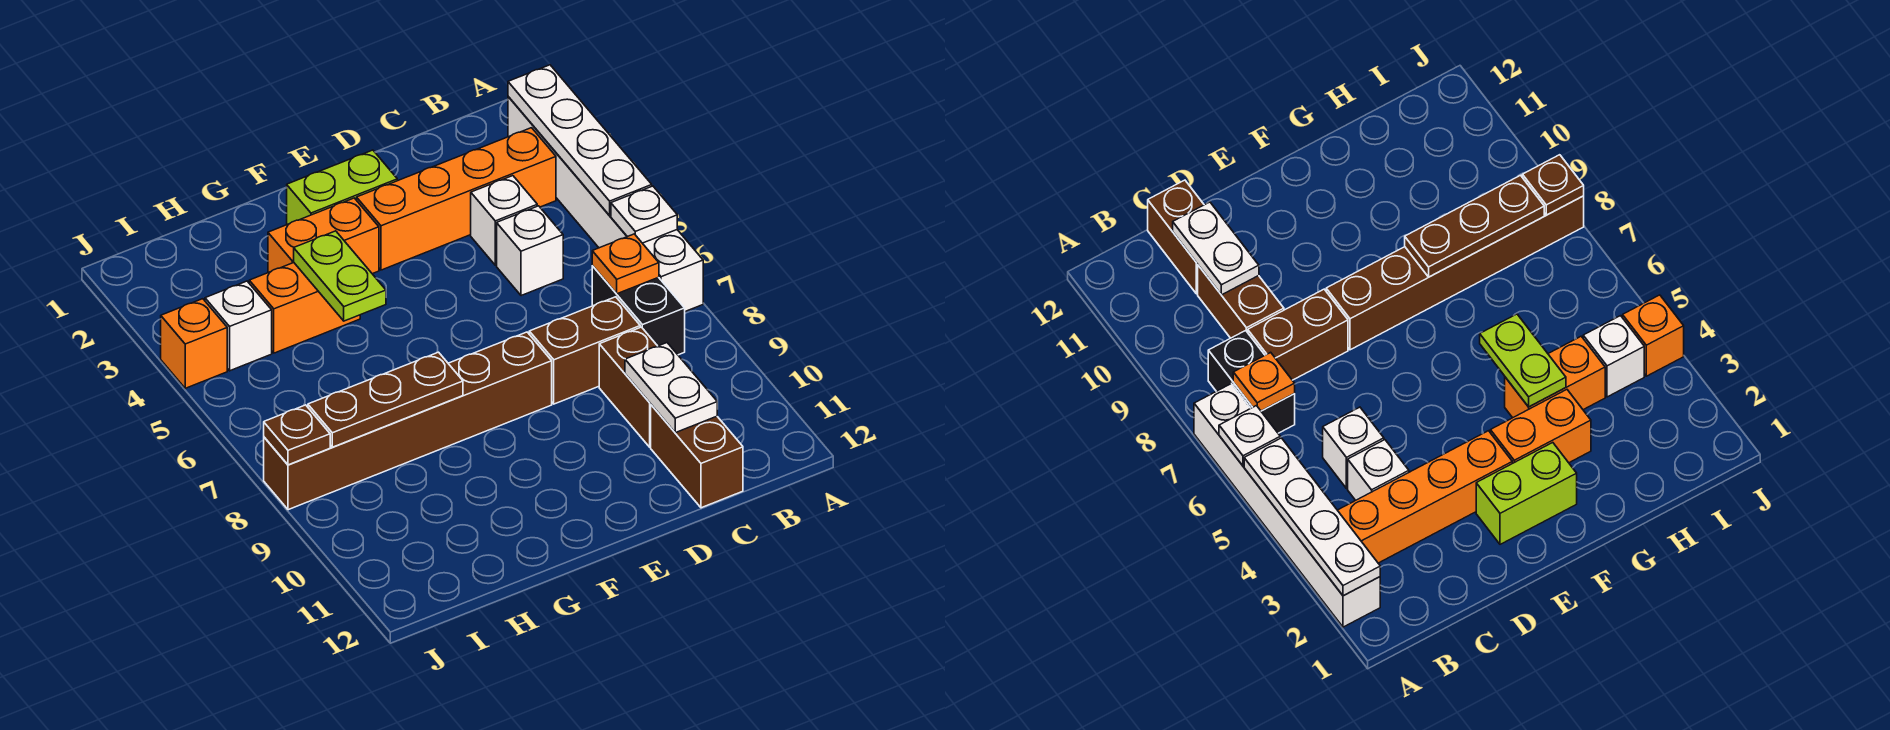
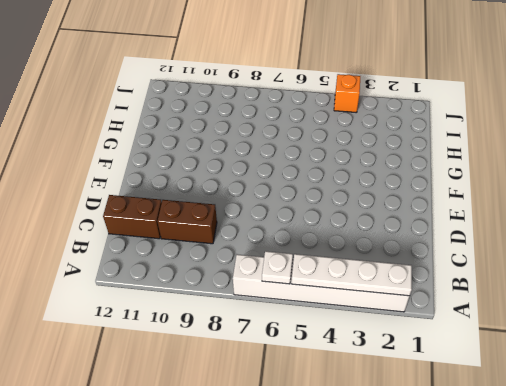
none -> orange 1x4 brick [357,128,556,270]
none -> black 1x2 brick [592,265,685,355]
none -> white 1x1 brick [471,176,537,265]

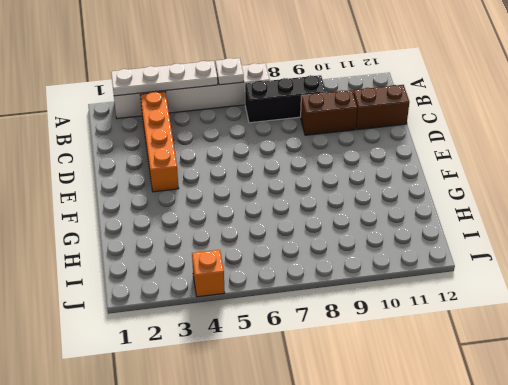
black 1x3 brick [245,75,326,123] -> black 1x2 brick [592,265,685,355]
none -> white 1x1 brick [471,176,537,265]
none -> white 1x1 brick [497,206,563,296]
none -> brown 1x2 brick [529,297,640,404]

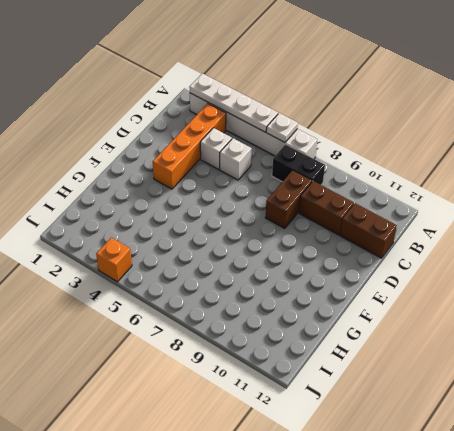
none -> lime 1x2 brick [287,150,397,224]
none -> brown 1x6 brick [264,332,552,510]
none -> orange 1x2 brick [268,198,379,274]

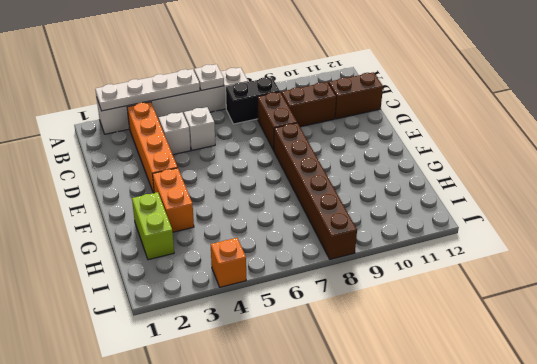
lime 1x2 brick [132,192,174,260] -> lime 1x2 brick moved to [287,150,397,224]
none -> orange 1x2 brick [249,263,360,353]
none -> white 1x1 brick [205,281,272,371]
none -> orange 1x1 plate [592,234,659,294]

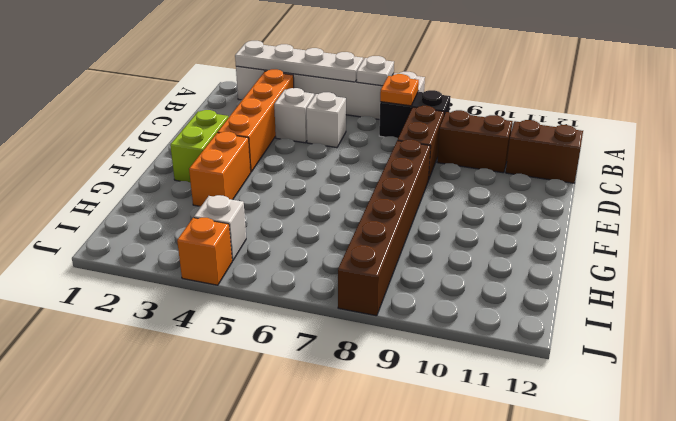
none -> orange 1x2 brick [249,263,360,353]
none -> white 1x2 plate [625,343,717,433]
none -> lime 1x2 plate [294,231,386,321]

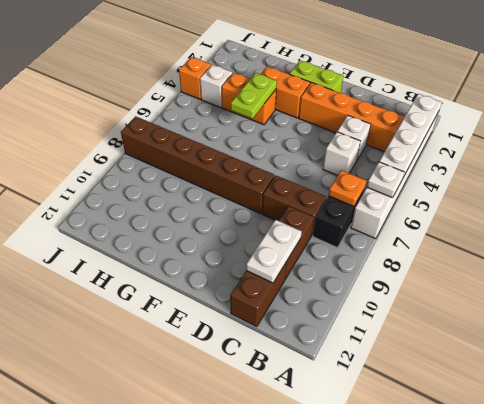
none -> brown 1x3 plate [308,352,463,447]
none -> brown 1x1 plate [264,405,330,465]

